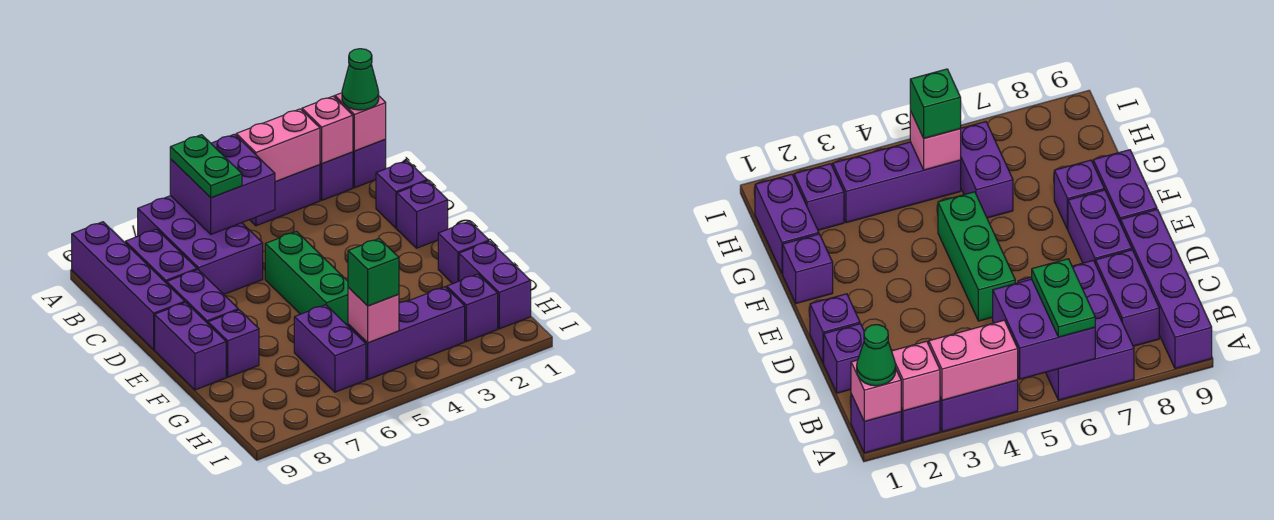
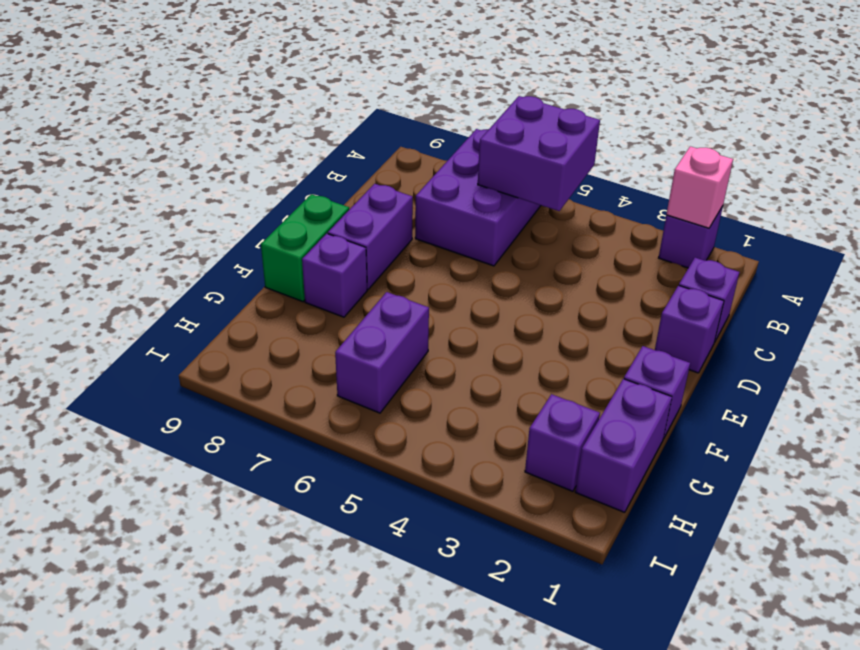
green 1x2 brick [261,194,349,302] -> purple 1x2 brick [155,302,226,390]
none -> purple 1x1 brick [353,139,386,188]
none -> purple 1x2 brick [250,165,320,226]
none -> purple 1x4 brick [72,222,185,349]

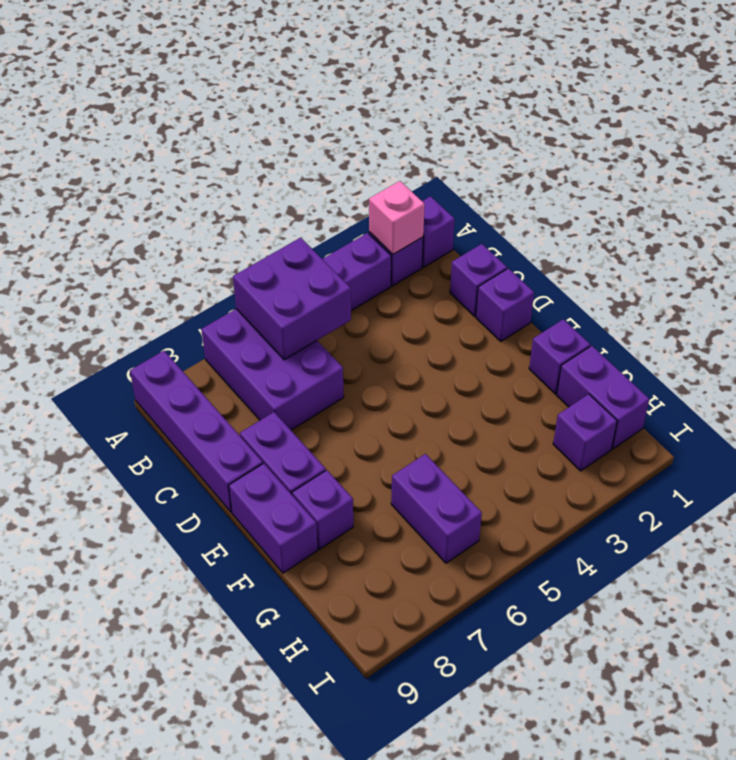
none -> purple 1x2 brick [125,229,197,283]
none -> green 1x3 brick [265,232,348,326]
none -> purple 1x3 brick [348,287,465,379]

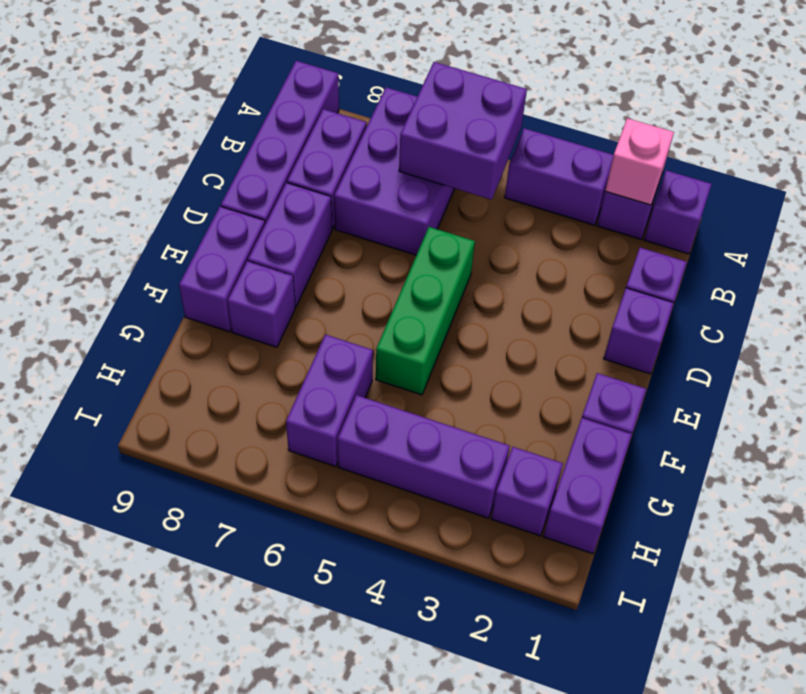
none -> pink 1x1 brick [335,93,386,151]
none -> pink 1x2 brick [236,109,320,182]
none -> pink 1x1 brick [348,288,399,343]

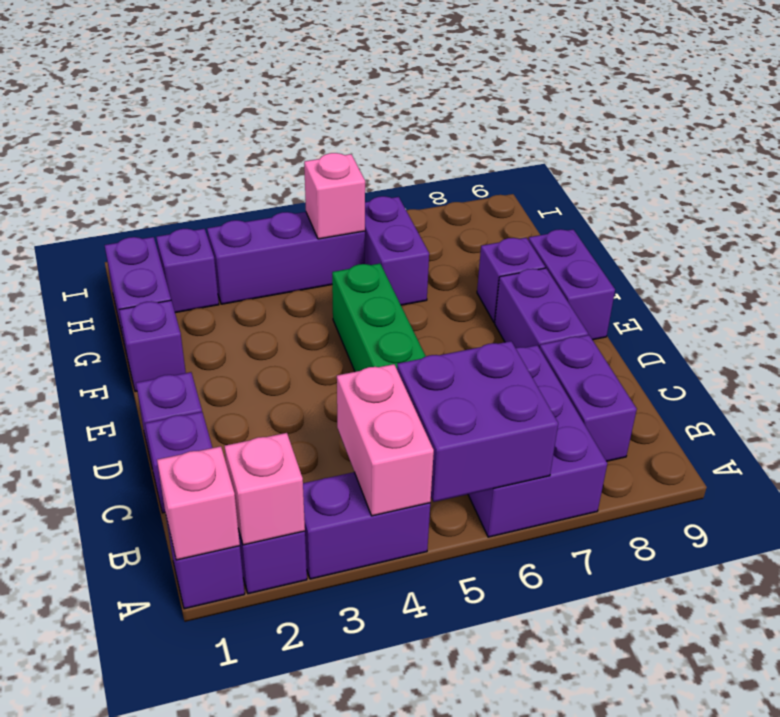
pink 1x2 brick [337,364,434,516] -> pink 1x2 brick turned to [236,109,320,182]
none -> purple 1x4 brick [72,222,185,349]
none -> green 1x1 cone [342,49,379,110]
none -> green 1x2 plate [170,135,242,198]

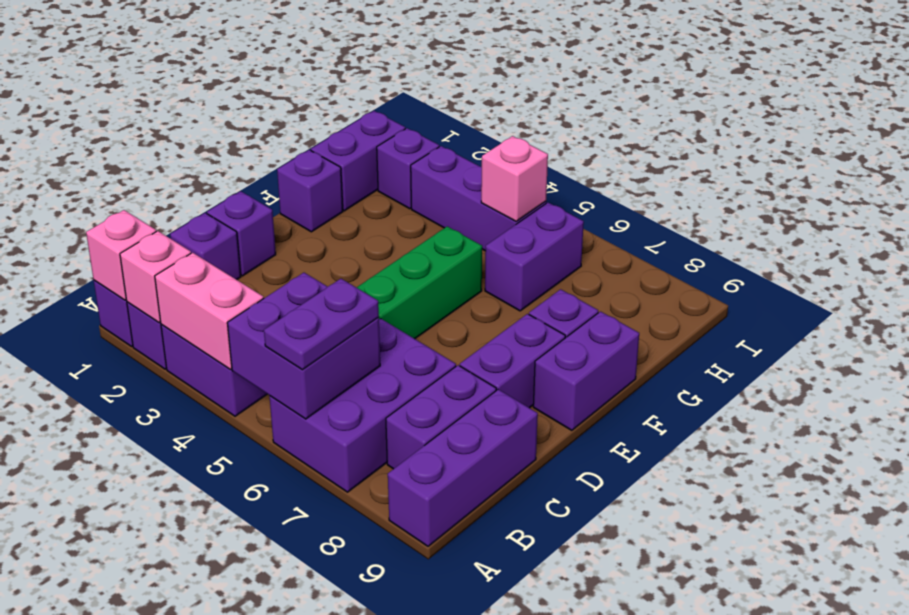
purple 1x2 plate [264,279,379,370] -> green 1x2 plate [170,135,242,198]
purple 1x3 brick [388,389,538,546] -> purple 1x4 brick [72,222,185,349]
none -> green 1x1 cone [342,49,379,110]
none -> green 1x1 brick [348,239,399,306]

